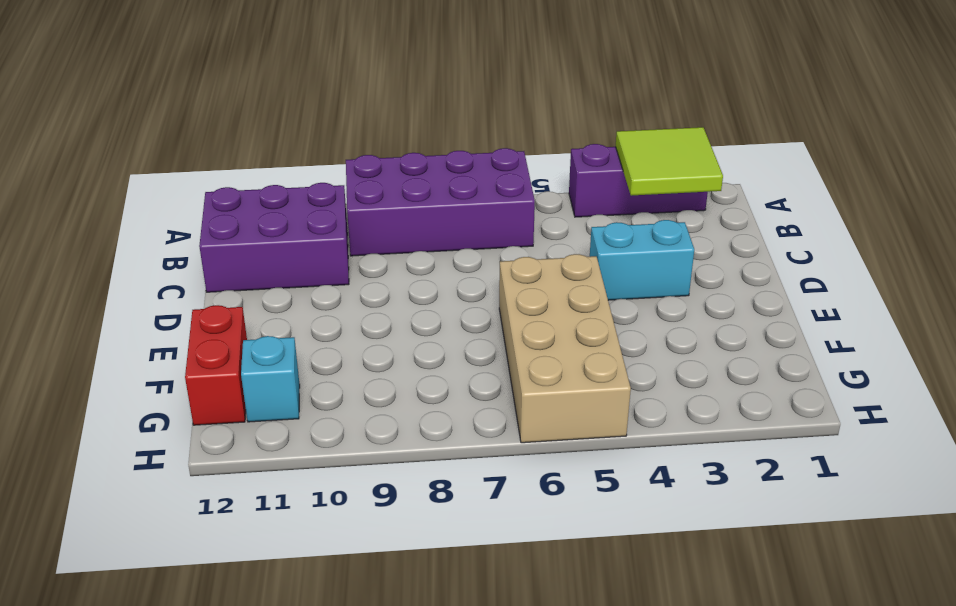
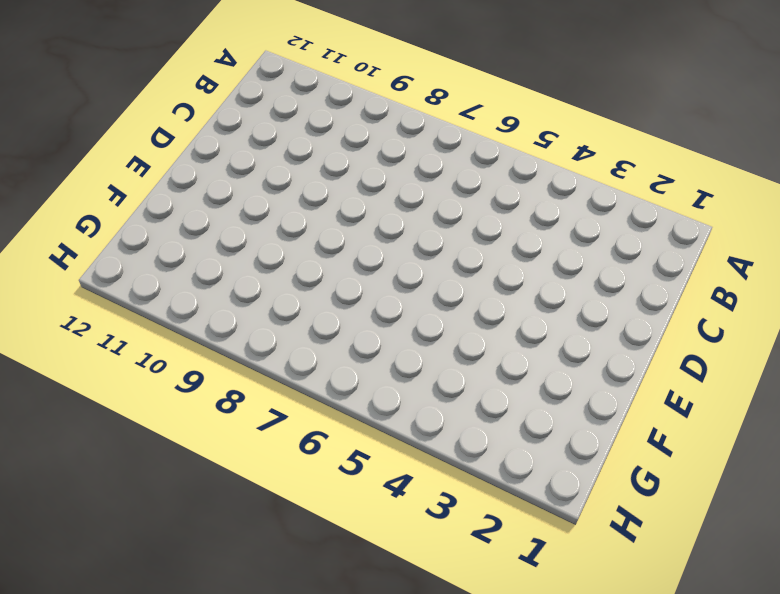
none -> purple 1x3 brick [569,144,708,217]
none -> purple 2x4 brick [346,148,535,256]

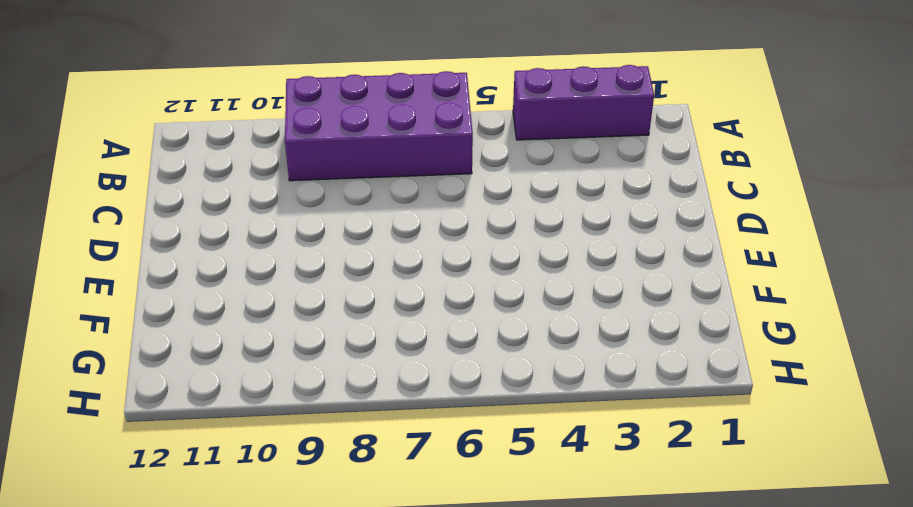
none -> purple 2x3 brick [199,183,349,292]
none -> cyan 1x2 brick [590,220,694,300]

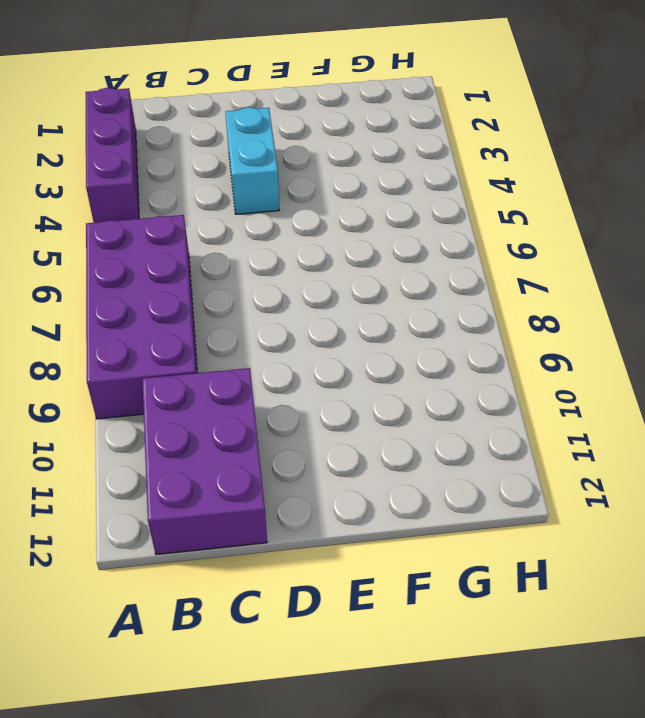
none -> tan 2x4 brick [499,254,631,443]
none -> red 1x2 brick [185,305,247,425]

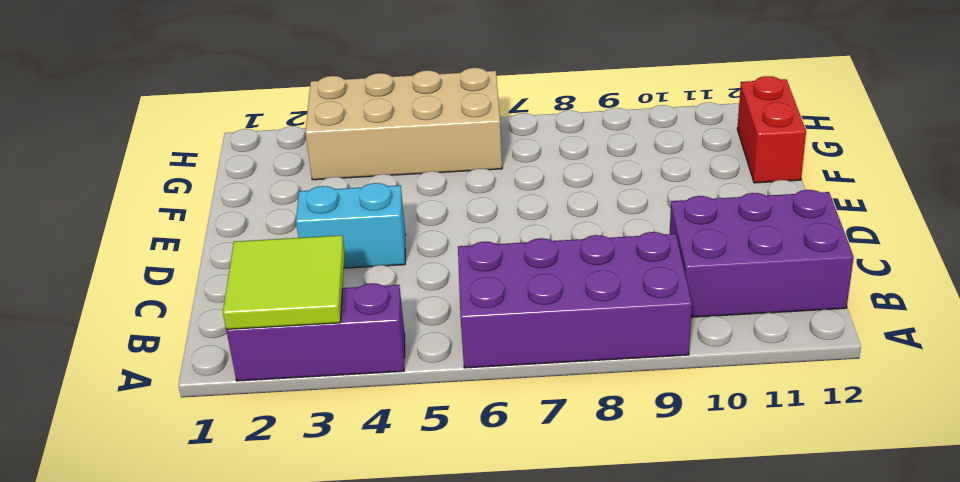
tan 2x4 brick [305,68,502,180] -> tan 2x4 brick turned to [499,254,631,443]
none -> cyan 1x1 brick [241,336,300,422]

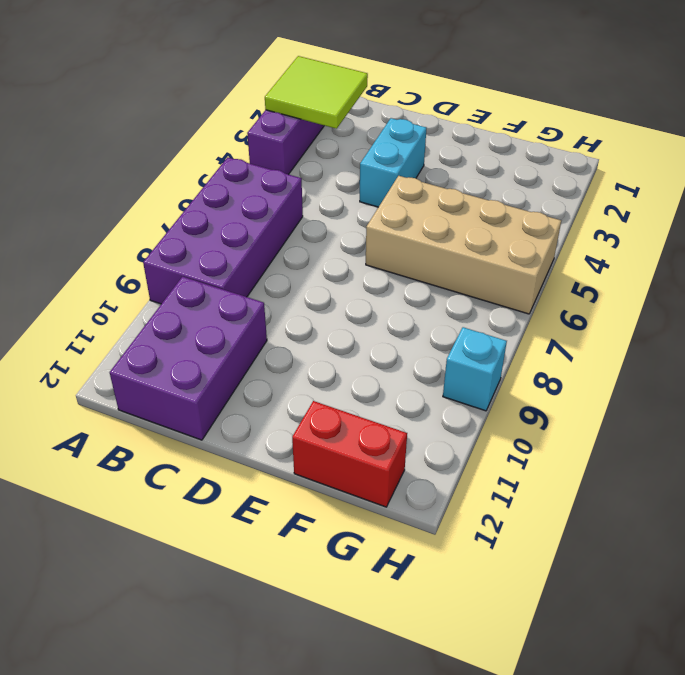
cyan 1x1 brick [443,327,507,411] -> cyan 1x1 brick moved to [241,336,300,422]

